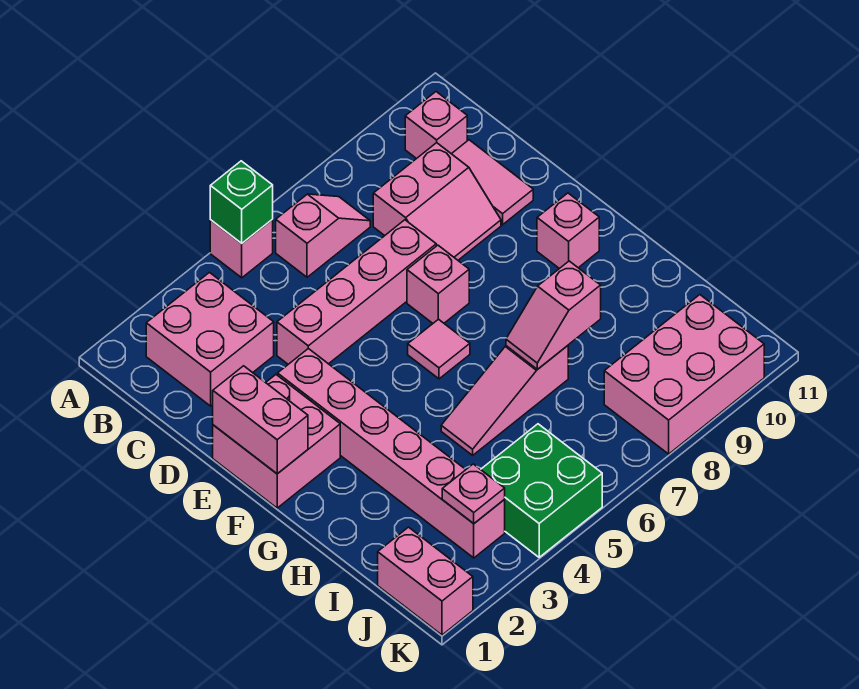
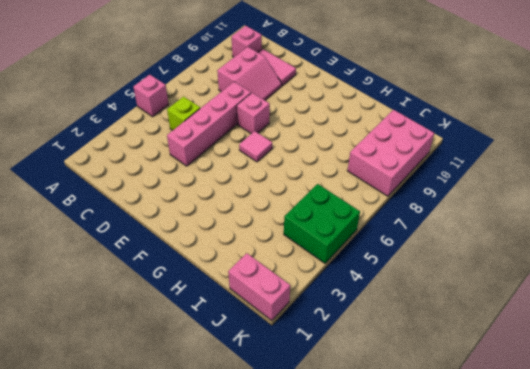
lime 1x1 brick [167,97,200,130] -> none
none -> pink 2x2 brick [146,273,274,406]
none -> pink 1x2 slope [276,194,370,277]
none -> pink 2x2 brick [213,375,340,508]

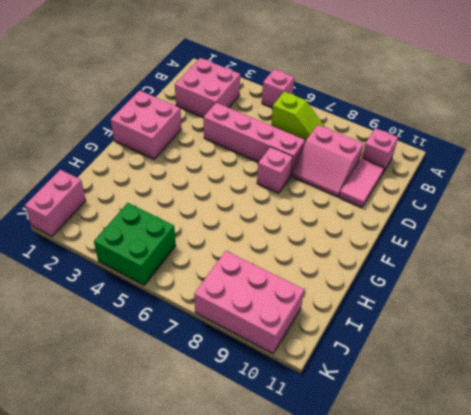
lime 1x2 slope [271,92,325,141] -> pink 1x2 slope [276,194,370,277]
none -> pink 1x6 brick [278,349,505,558]
none -> pink 1x1 tile [408,319,470,379]
none -> pink 1x1 brick [537,193,599,269]

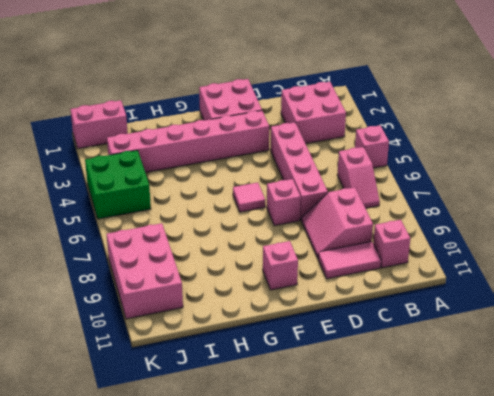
none -> pink 1x3 slope [441,346,568,455]
none -> green 1x1 brick [210,161,273,243]
none -> pink 1x2 brick [213,366,308,474]

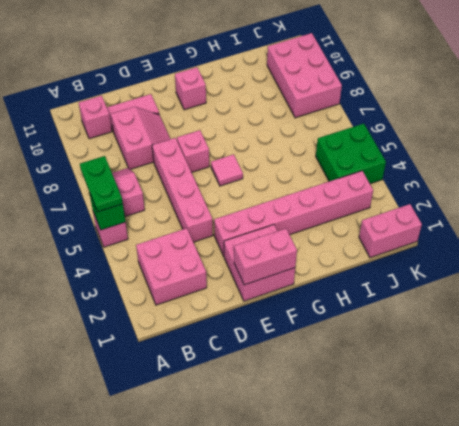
green 1x2 plate [80,156,123,212] -> none
none -> pink 1x3 slope [441,346,568,455]
none -> pink 1x2 slope [506,261,601,369]
none -> pink 1x1 plate [442,464,505,524]

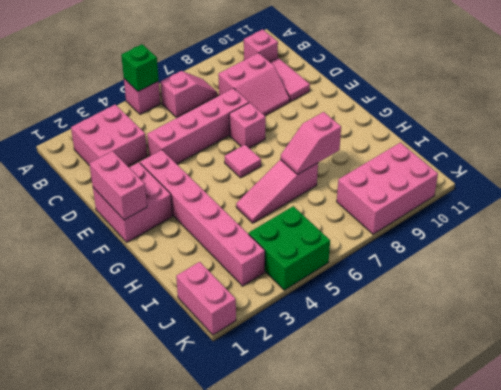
none -> pink 1x1 brick [537,193,599,269]
none -> pink 1x1 plate [442,464,505,524]

